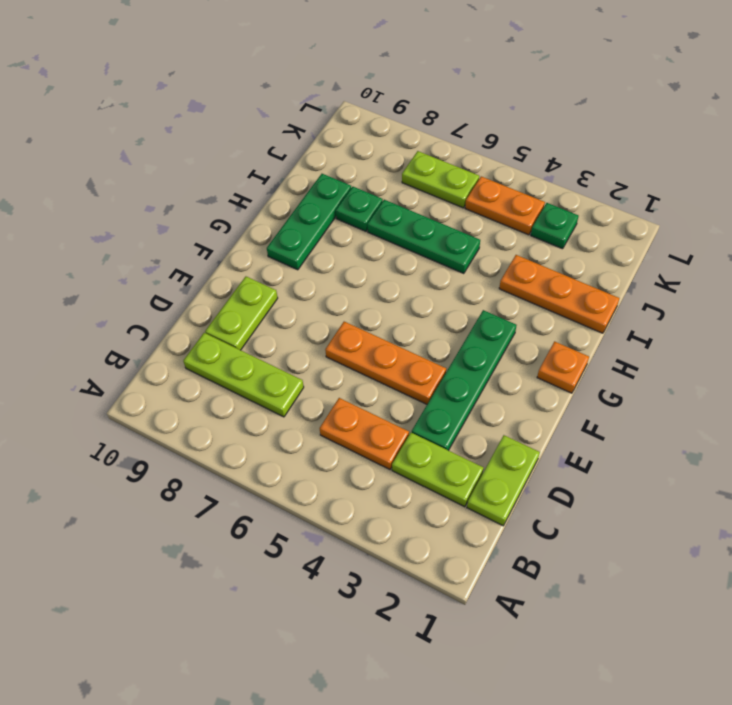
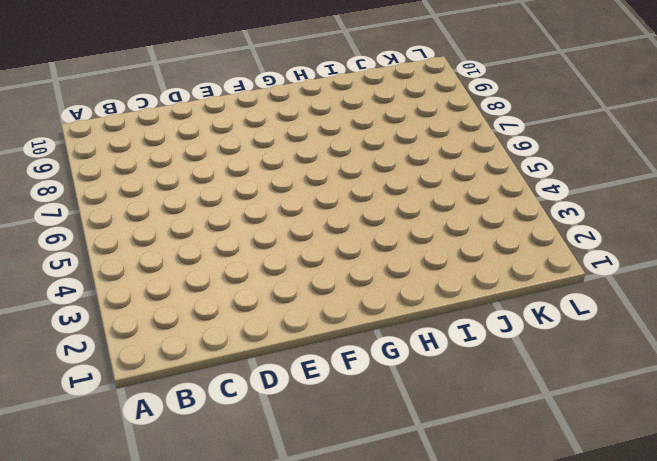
none -> lime 1x2 plate [467,435,540,526]
none -> lime 1x2 plate [392,433,484,507]
none -> orange 1x2 plate [320,398,409,469]

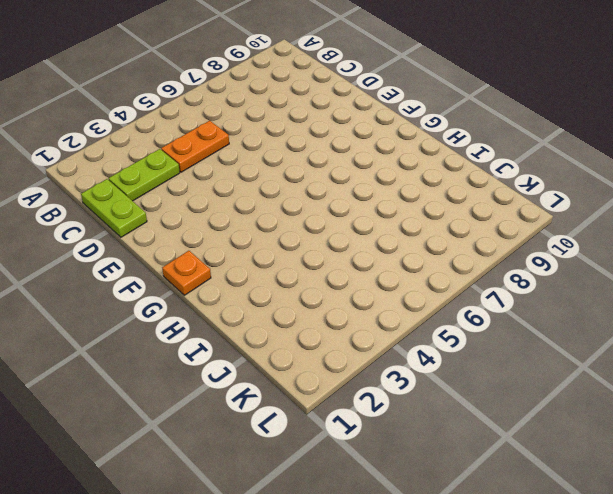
none -> lime 1x3 plate [183,333,304,417]
none -> green 1x4 plate [412,310,516,450]
none -> lime 1x2 plate [205,277,278,350]

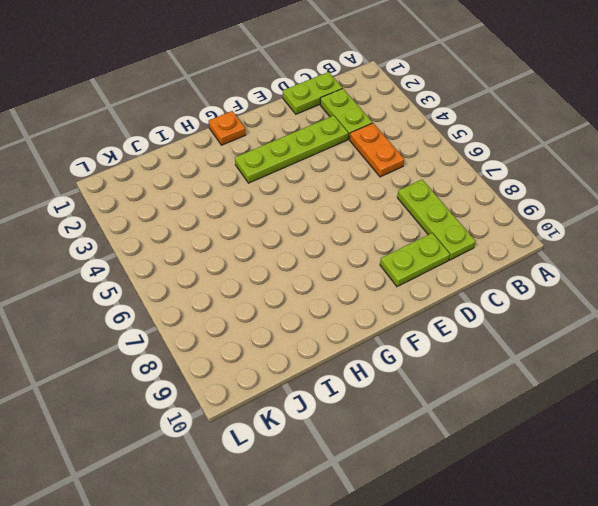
lime 1x4 plate [235,116,348,183] -> green 1x4 plate [412,310,516,450]
none -> orange 1x3 plate [325,322,446,404]
none -> green 1x3 plate [267,174,351,270]
none -> orange 1x3 plate [499,255,620,333]

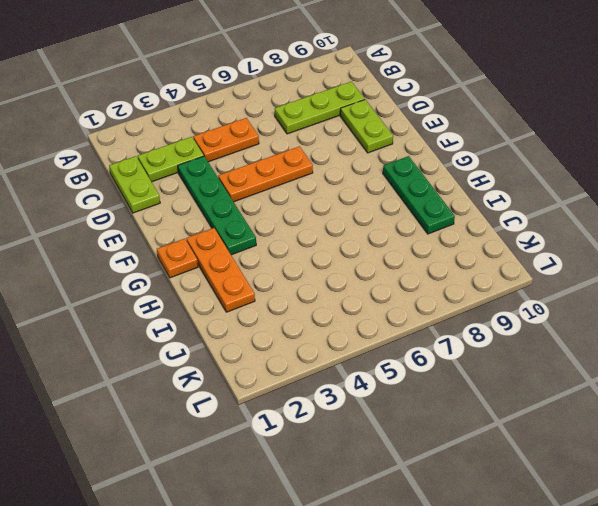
orange 1x3 plate [186,228,255,312] -> orange 1x3 plate turned to [499,255,620,333]
none -> green 1x3 plate [367,200,480,274]
none -> green 1x1 plate [336,187,383,231]
none -> green 1x1 plate [531,203,578,249]

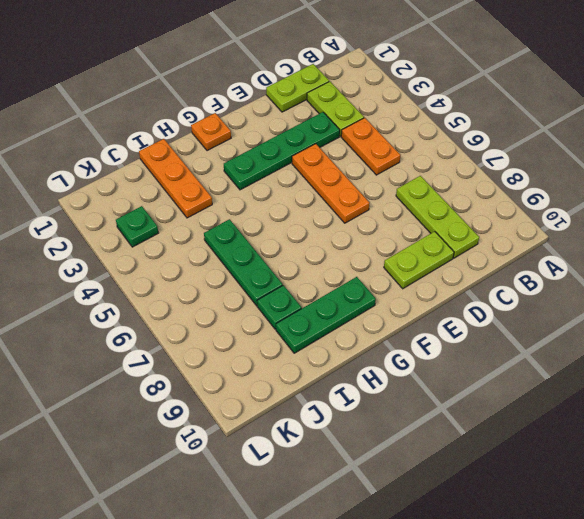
none -> orange 1x2 plate [465,176,545,235]
none -> lime 1x2 plate [402,151,479,208]

